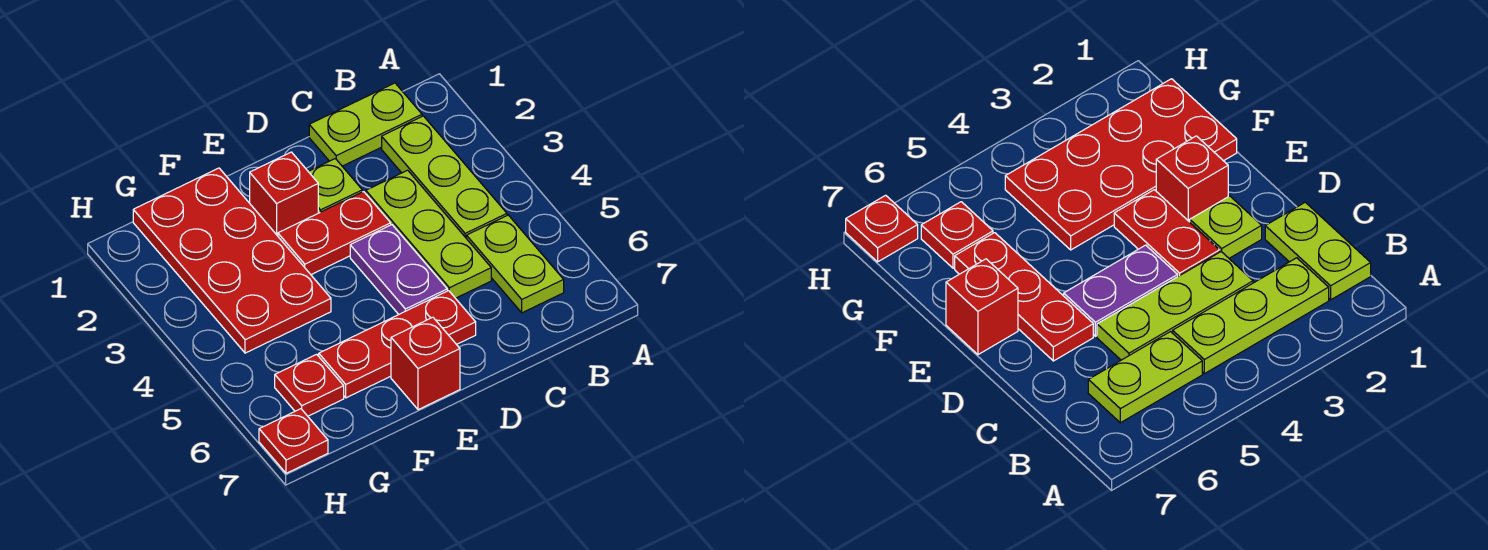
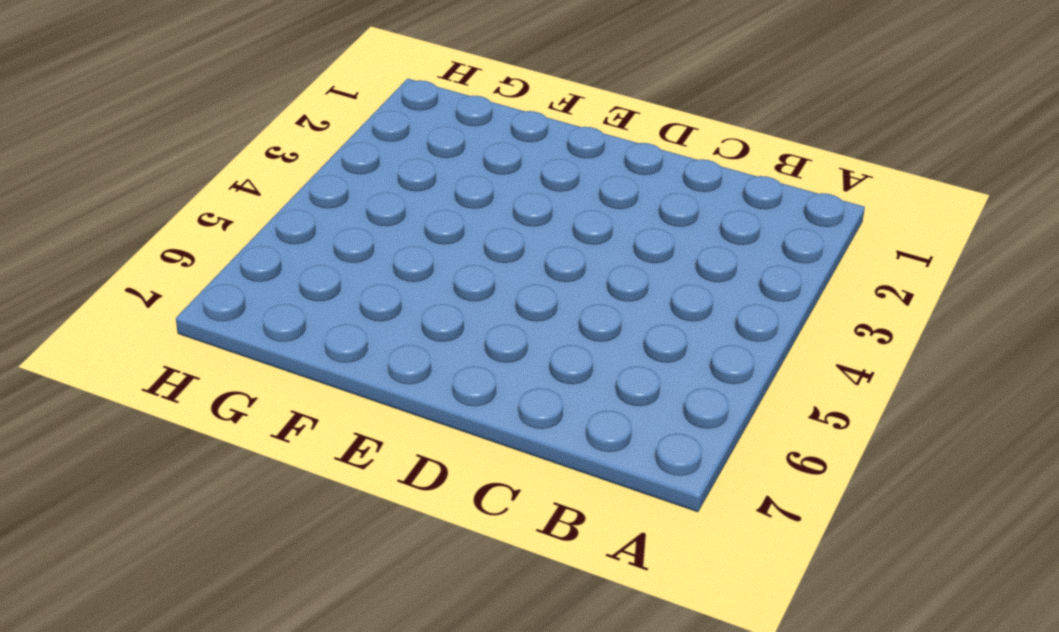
none -> lime 1x2 plate [309,83,422,166]
none -> lime 1x3 plate [382,116,507,238]
none -> lime 1x2 plate [466,215,564,313]

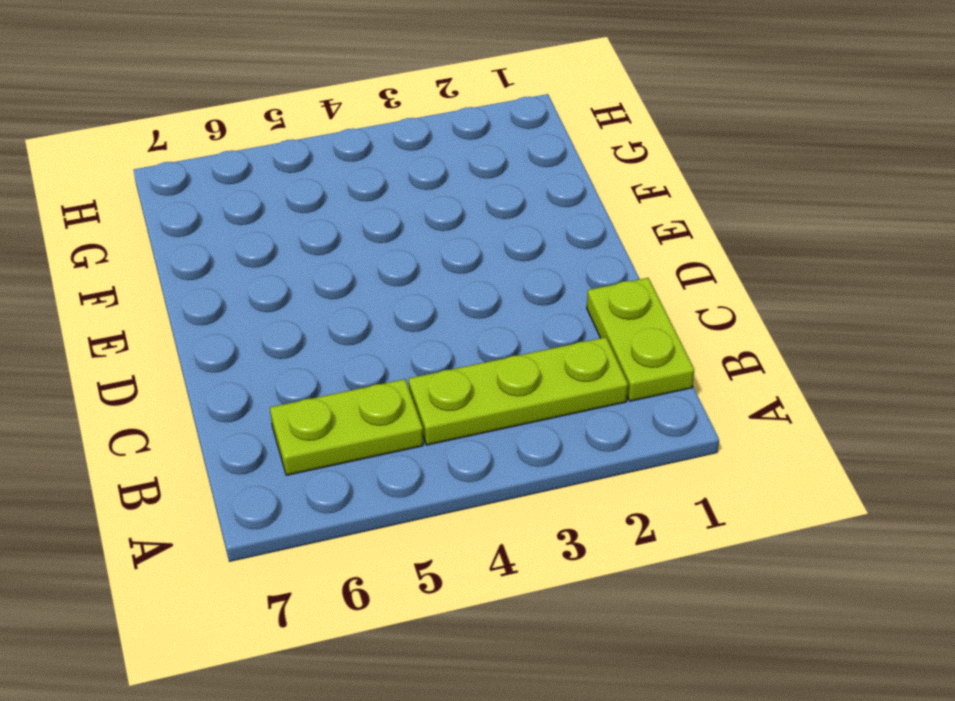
none -> lime 1x3 plate [366,170,491,298]
none -> lime 1x1 plate [308,159,362,213]
none -> red 1x2 plate [278,192,391,275]

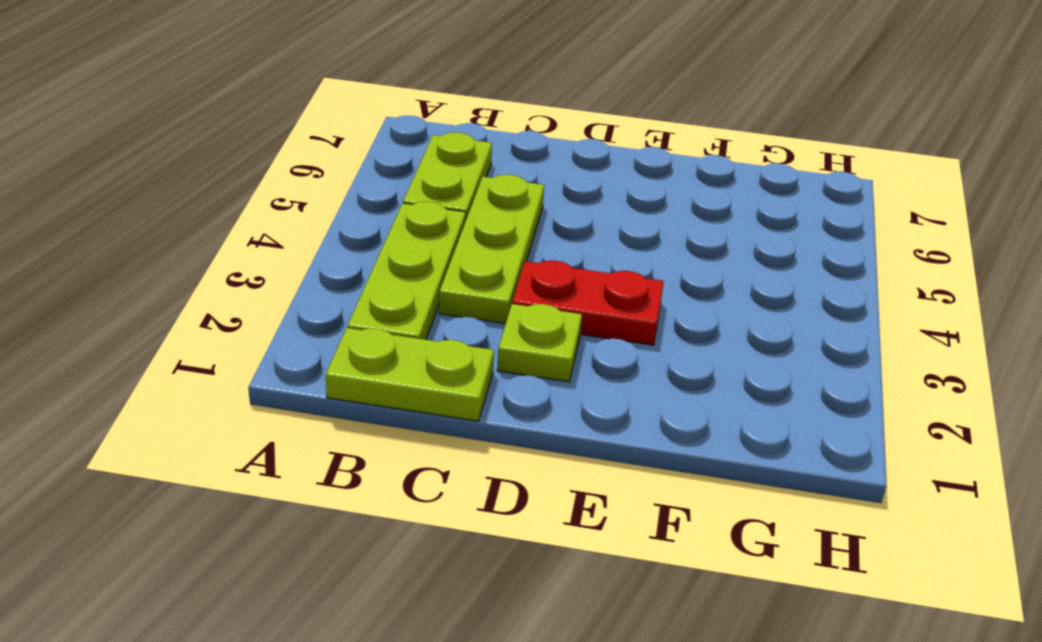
none -> purple 1x2 plate [350,225,447,314]
none -> red 1x3 plate [319,291,476,398]
none -> red 1x1 brick [250,152,318,236]

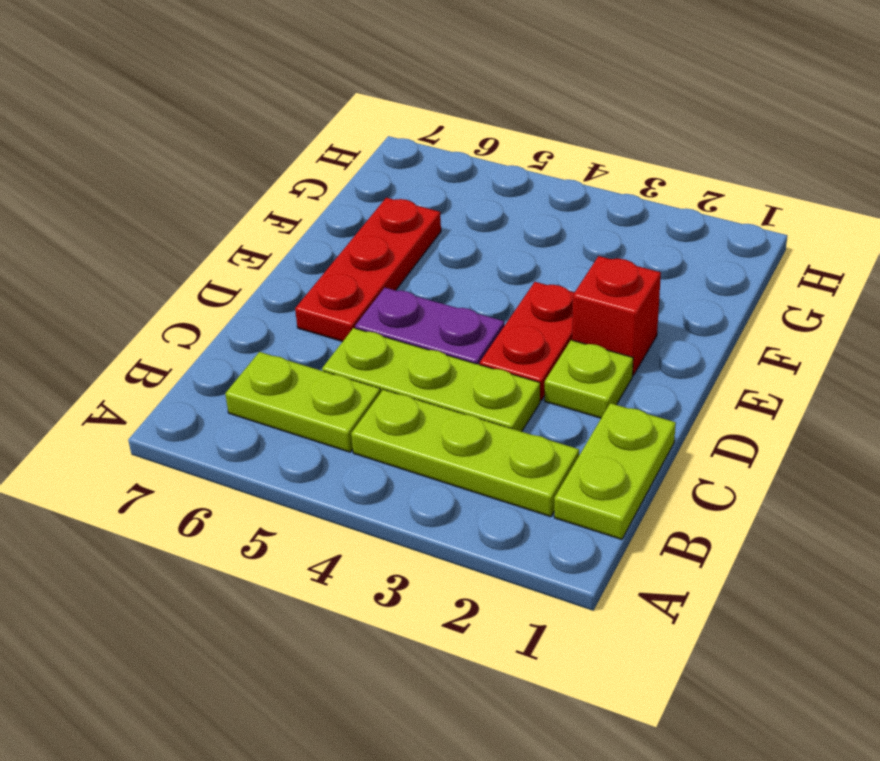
none -> red 1x1 brick [391,317,460,410]
none -> red 2x4 plate [133,168,331,353]
none -> red 1x1 plate [275,354,344,416]

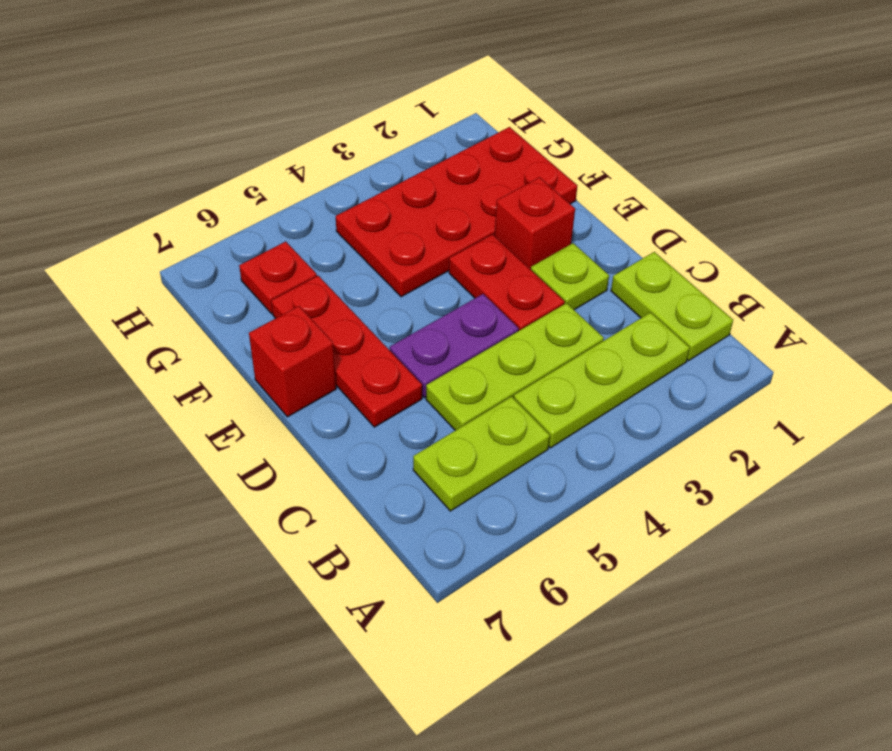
none -> red 1x1 plate [259,409,328,473]

